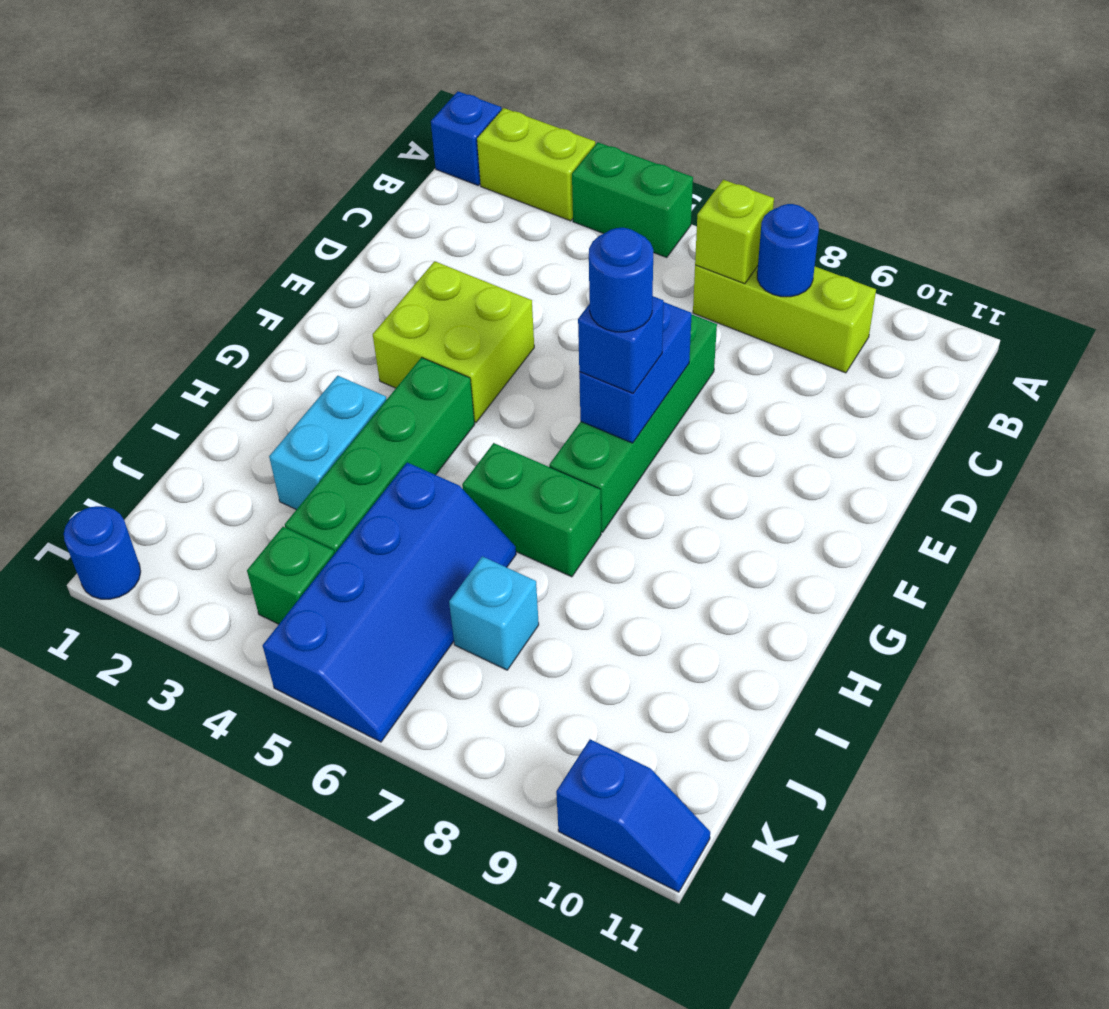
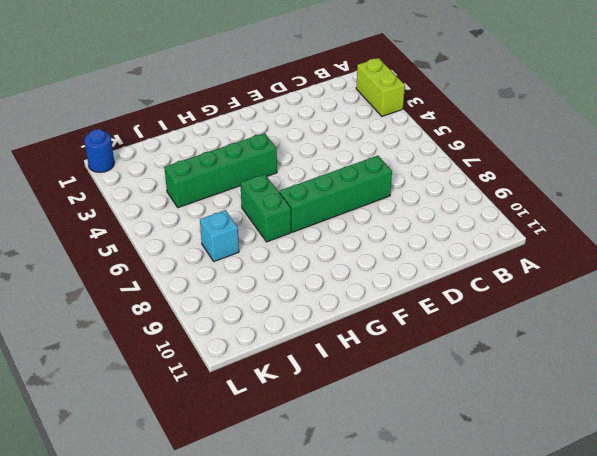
none -> blue 1x1 brick [431,91,501,185]
none -> green 1x2 brick [572,142,693,257]
none -> lime 1x3 brick [693,265,876,373]

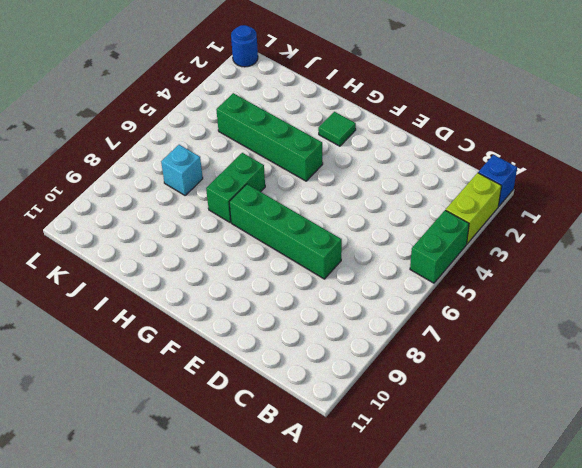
green 1x1 tile [318,112,356,146] -> none
none -> lime 1x3 brick [693,265,876,373]
none -> lime 2x2 brick [373,261,534,422]
none -> cyan 1x2 brick [269,376,387,510]

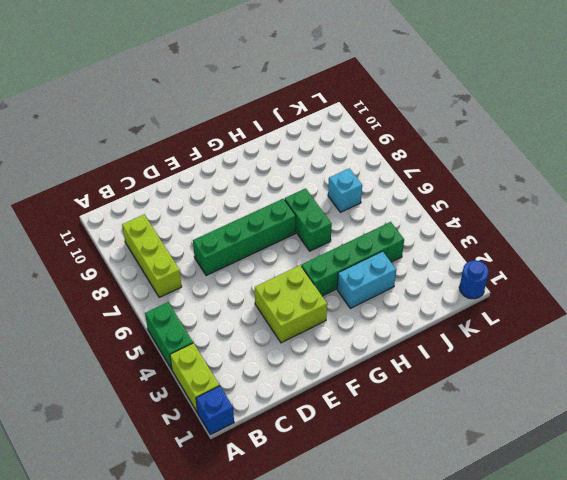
none -> blue 2x4 slope [263,463,516,742]
none -> green 1x1 brick [247,527,334,624]
none -> blue 1x2 slope [556,739,710,892]

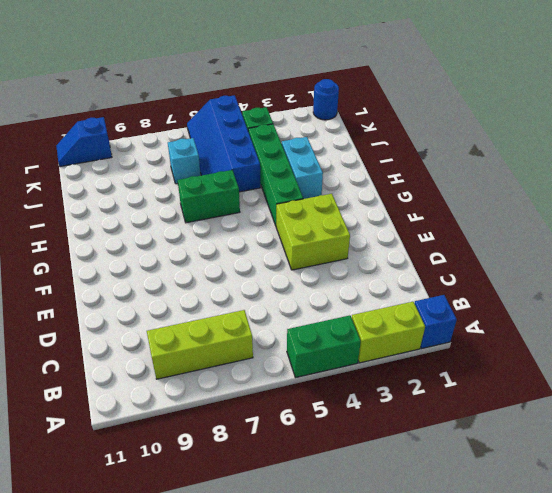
none -> green 1x4 brick [549,315,717,532]
none -> lime 1x1 brick [695,180,774,284]
none -> blue 1x1 round brick [757,204,819,297]

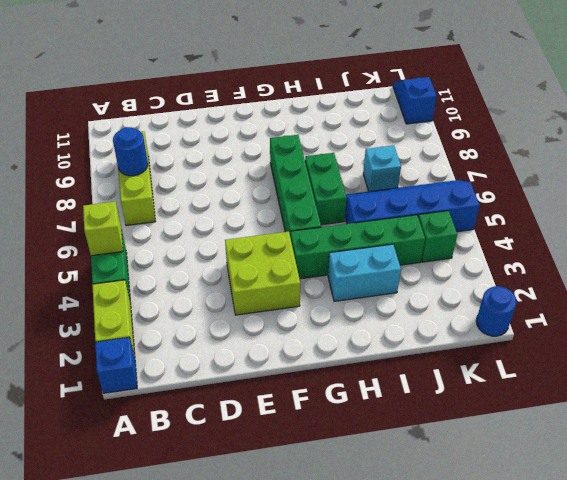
lime 1x1 brick [83,202,123,256] -> lime 1x1 brick moved to [695,180,774,284]
green 1x4 brick [270,135,321,238] -> green 1x4 brick turned to [549,315,717,532]
none -> blue 1x2 brick [579,302,692,443]
none -> blue 1x1 brick [578,296,664,393]
none -> blue 1x1 round brick [589,228,653,332]

